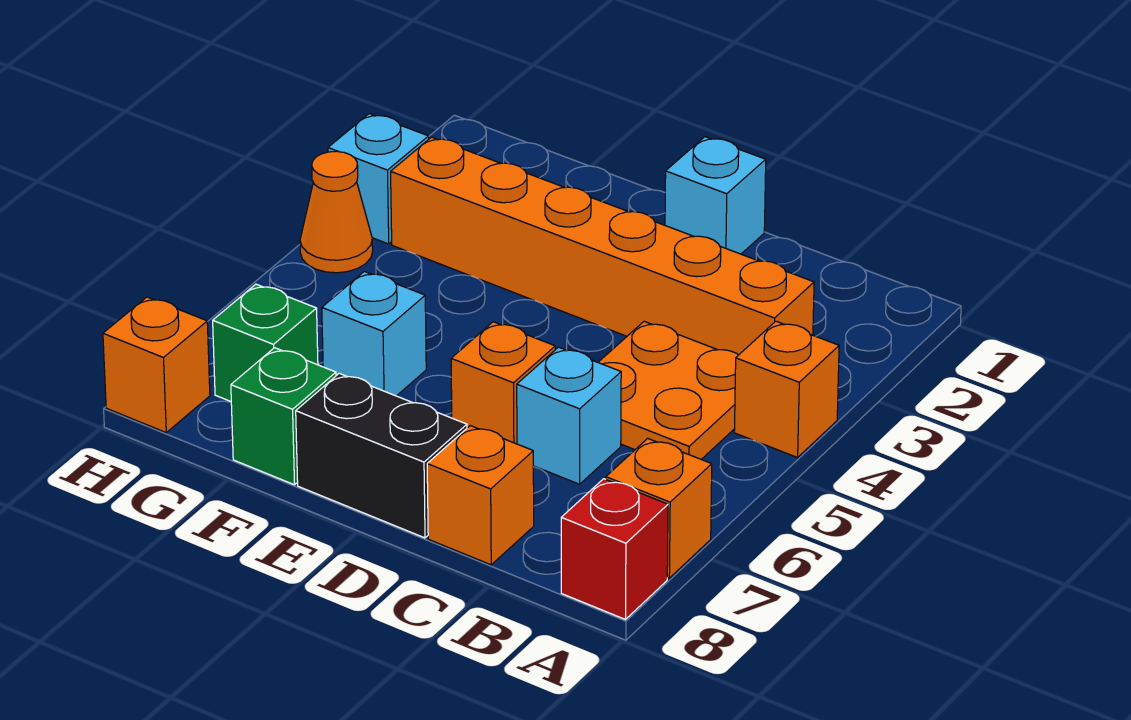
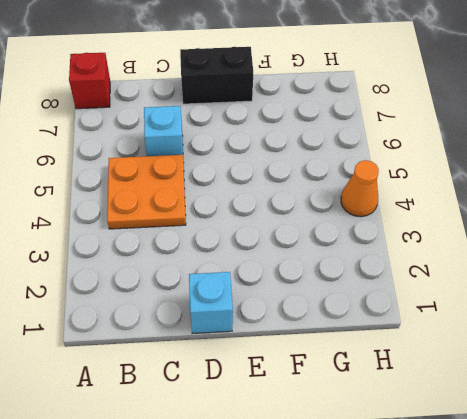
none -> orange 1x1 brick [734,321,839,458]
none -> orange 1x1 brick [606,438,712,578]
none -> orange 1x6 brick [391,137,814,355]

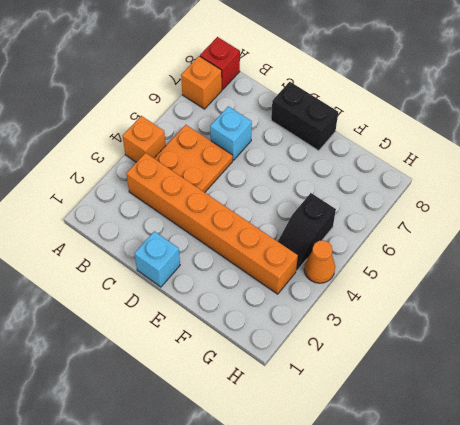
black 1x2 slope [278,193,336,271] -> none
none -> orange 1x1 brick [427,426,534,565]
none -> orange 1x1 brick [451,322,555,444]
none -> cyan 1x1 brick [322,271,426,396]

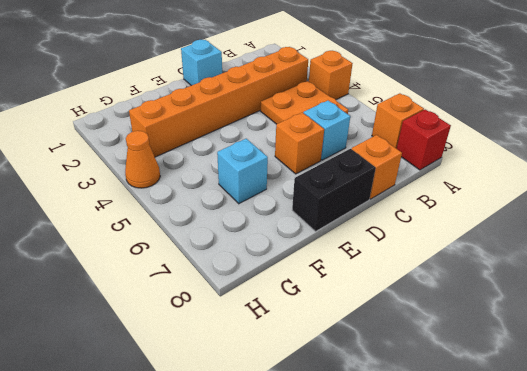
none -> green 1x1 brick [231,348,336,485]
none -> green 1x1 brick [213,284,318,401]
none -> cyan 1x1 brick [328,114,429,244]

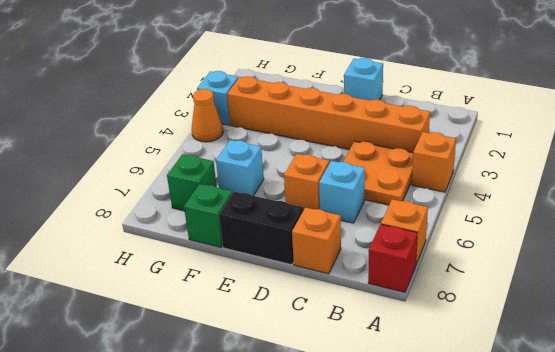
none -> orange 1x1 brick [103,297,210,432]

